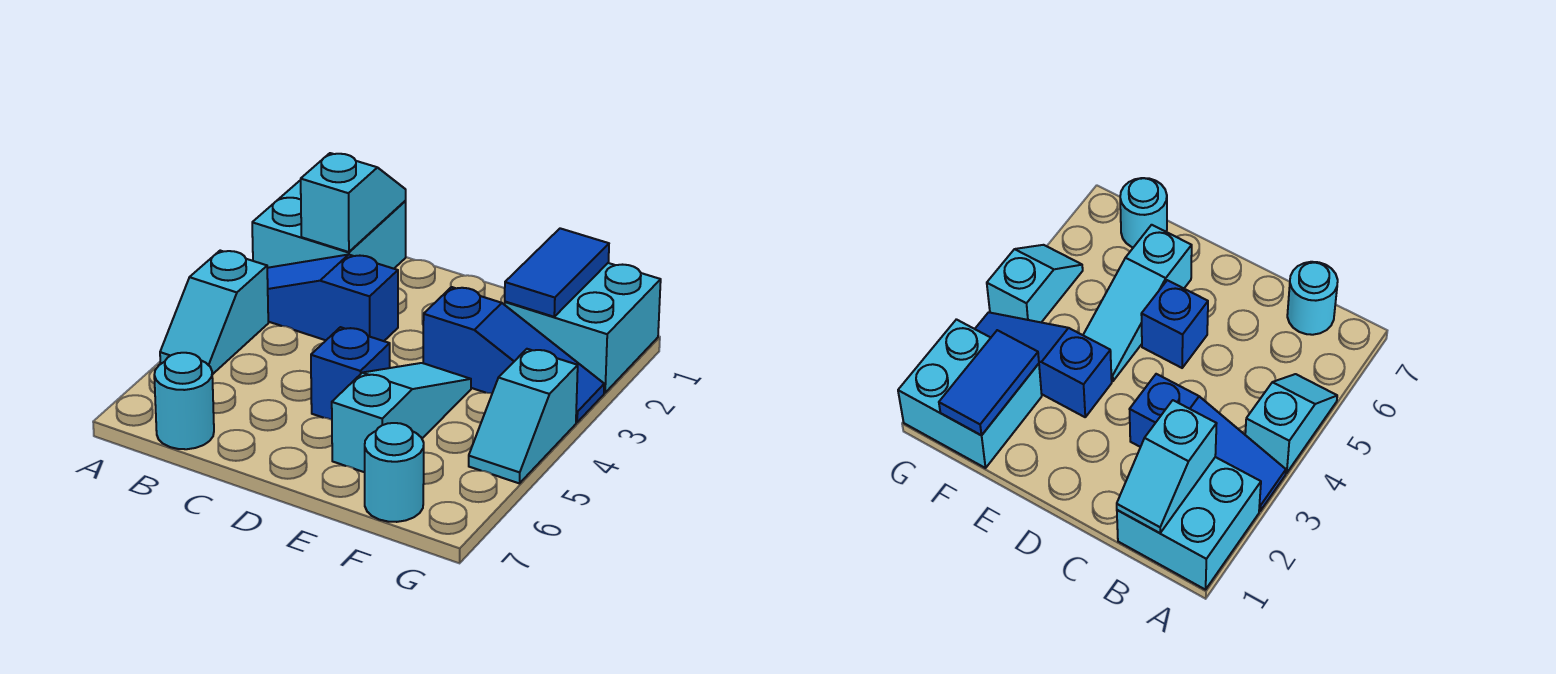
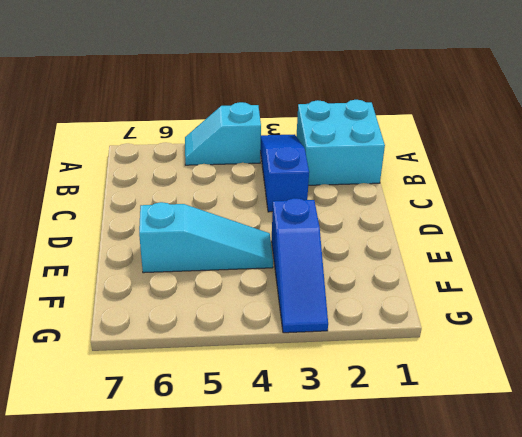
none -> cyan 1x1 round brick [154,353,214,449]
none -> blue 1x1 brick [311,327,390,420]
none -> cyan 2x2 brick [505,263,661,393]

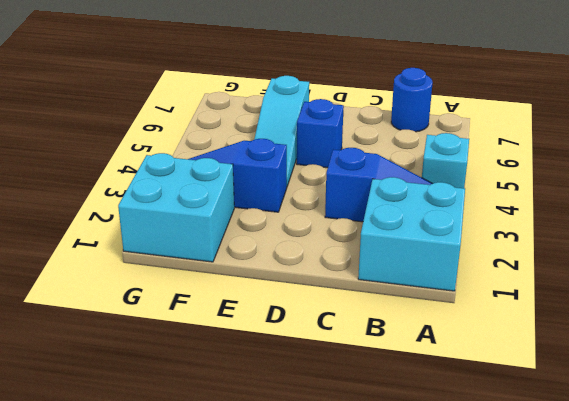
blue 1x1 round brick [391,68,433,132] -> cyan 1x1 round brick [154,353,214,449]
none -> cyan 1x1 round brick [365,423,424,522]
none -> cyan 1x2 slope [469,349,578,483]
none -> cyan 1x2 slope [301,153,406,252]

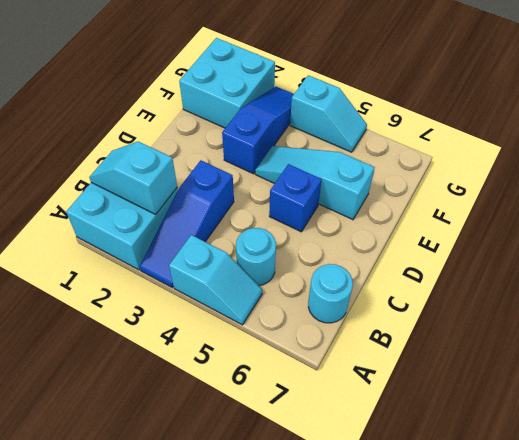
cyan 1x1 round brick [236,228,276,286] -> cyan 1x1 round brick moved to [365,423,424,522]
none -> blue 1x2 tile [505,228,609,317]

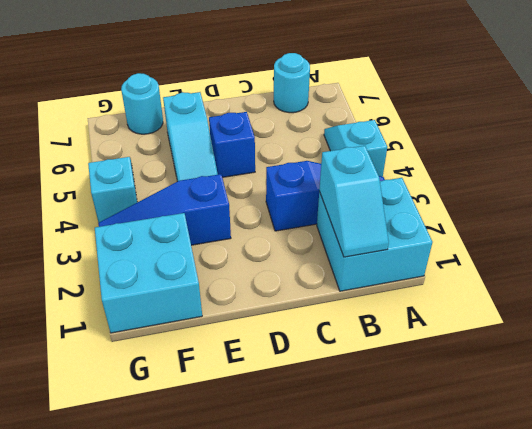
none -> blue 1x2 tile [505,228,609,317]

